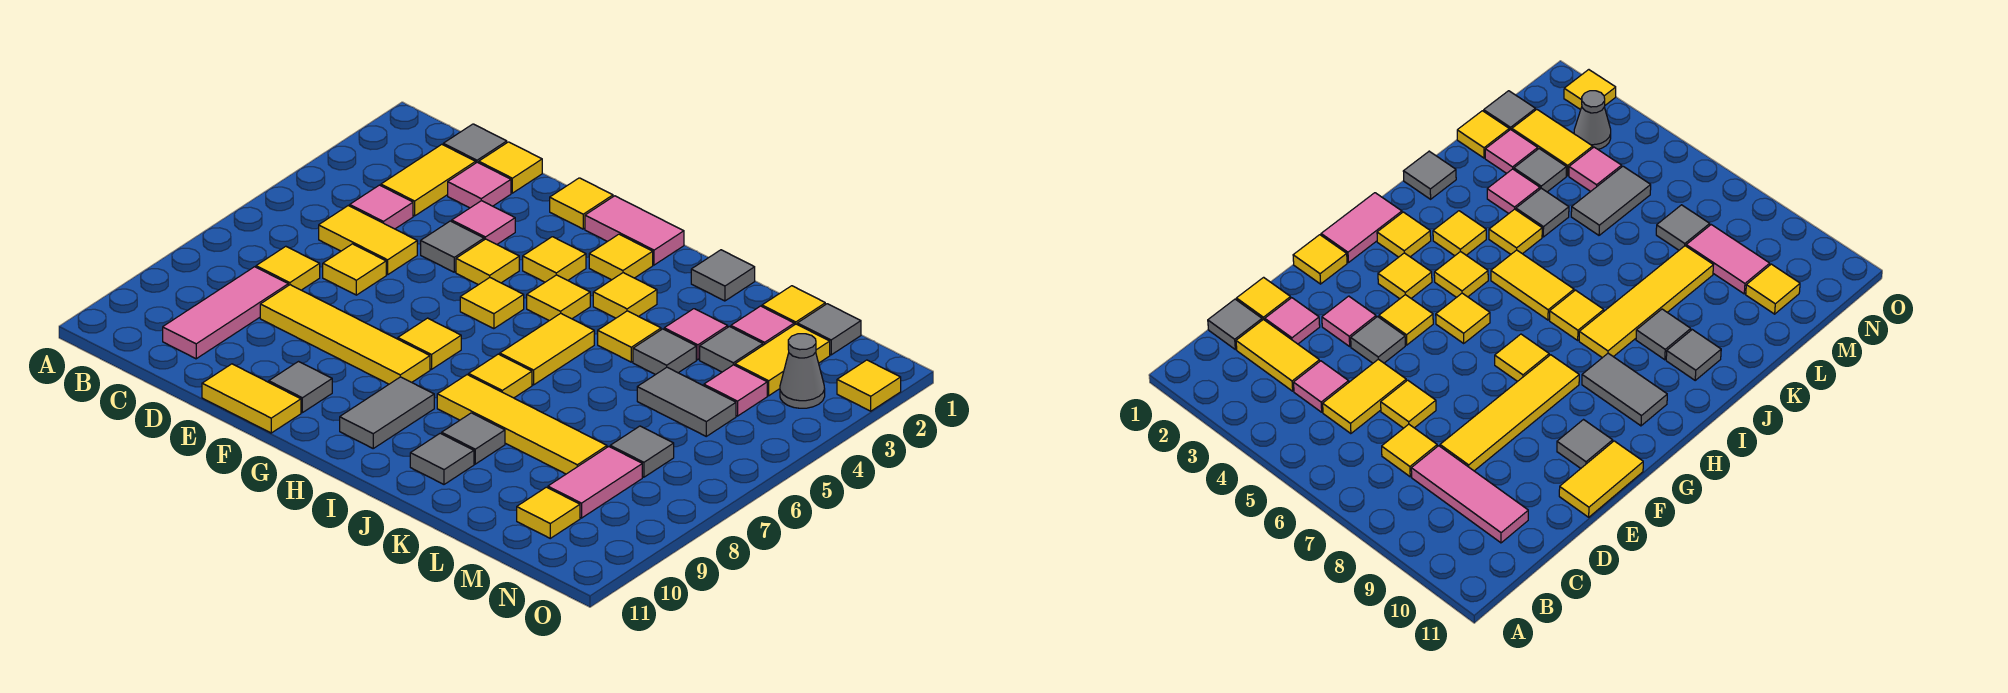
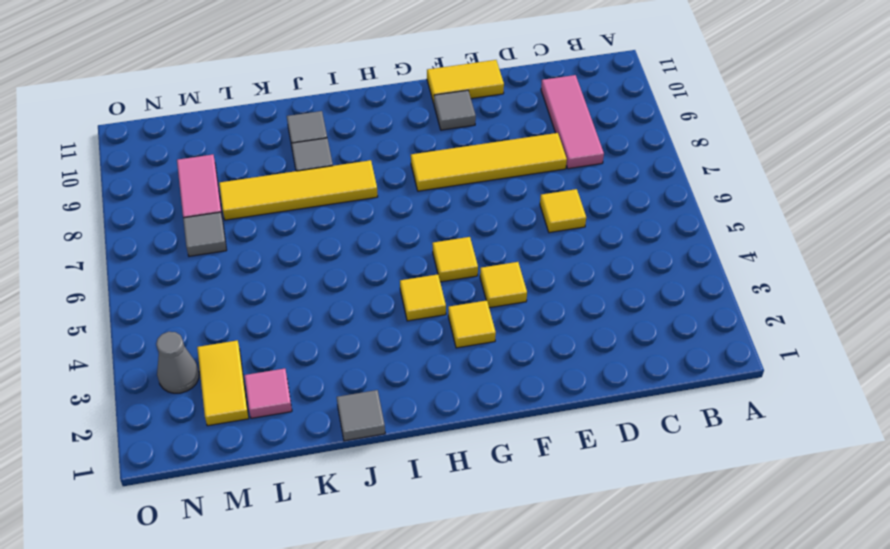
none -> grey 1x1 tile [443,124,507,163]
none -> yellow 1x2 tile [381,144,476,216]
none -> pink 1x1 tile [350,185,413,229]
none -> yellow 1x2 tile [319,206,417,275]

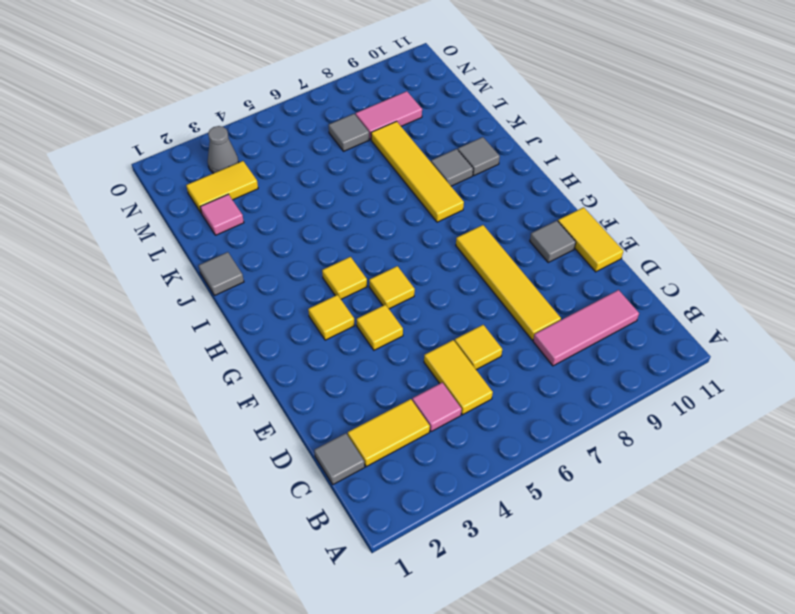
none -> yellow 1x1 tile [256,246,320,290]
none -> yellow 1x1 tile [479,142,542,193]
none -> pink 1x1 tile [448,162,511,208]
none -> pink 1x1 tile [452,201,515,244]

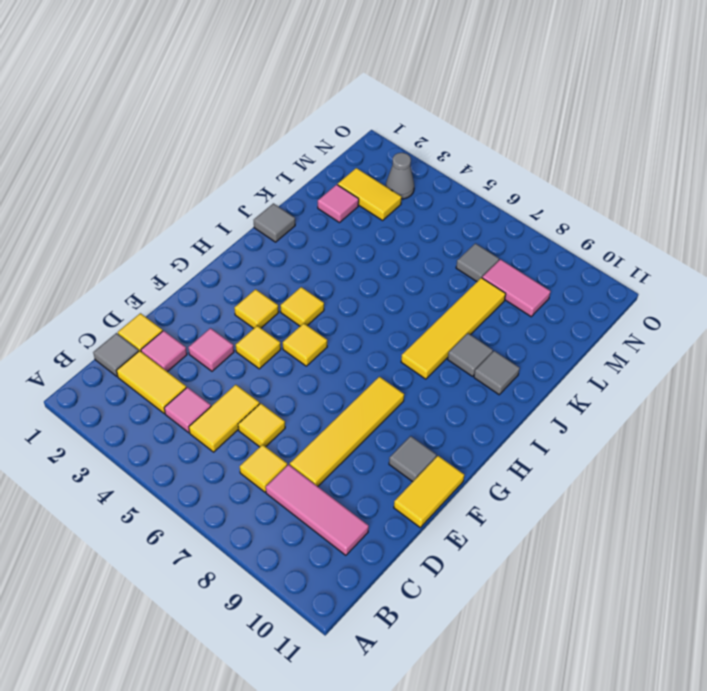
none -> grey 1x1 tile [421,221,484,272]
none -> yellow 1x1 tile [550,178,613,229]
none -> pink 1x2 tile [585,196,684,265]
none -> yellow 1x1 tile [398,318,461,369]

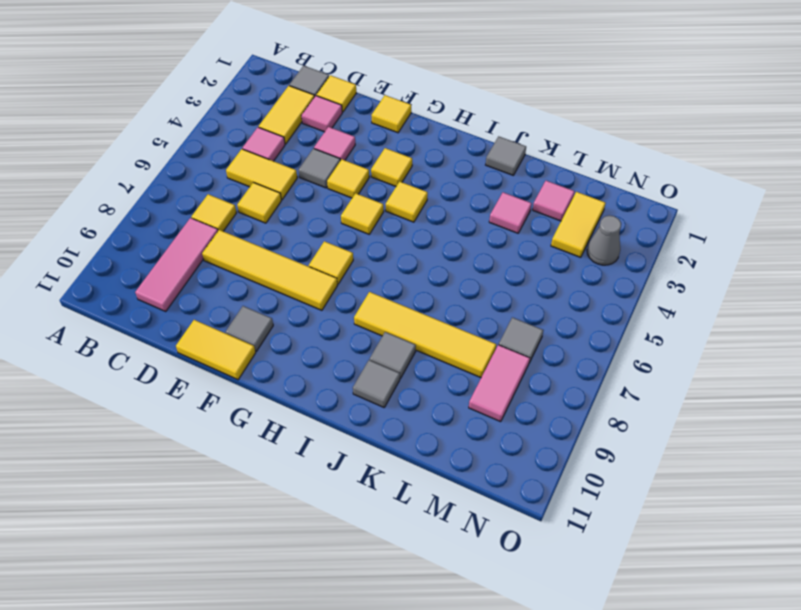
none -> pink 1x2 tile [585,196,684,265]
none -> yellow 1x1 tile [589,234,653,280]
none -> grey 1x2 tile [340,377,434,448]
none -> yellow 1x1 tile [593,273,657,318]

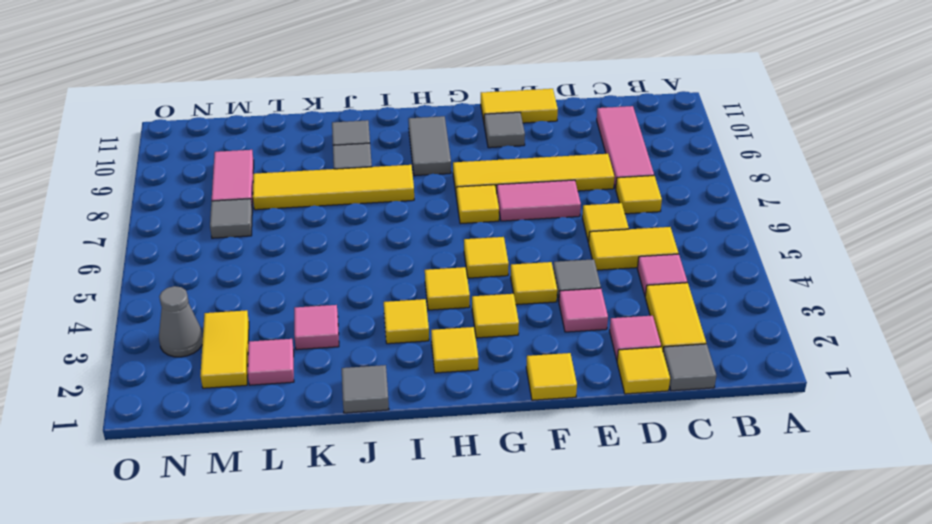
pink 1x2 tile [497,180,581,221] -> pink 1x2 tile moved to [585,196,684,265]
none -> yellow 1x2 tile [500,313,594,385]
none -> yellow 1x1 tile [469,354,532,398]
none -> yellow 1x1 tile [598,311,661,362]
none -> grey 1x1 tile [633,329,696,375]

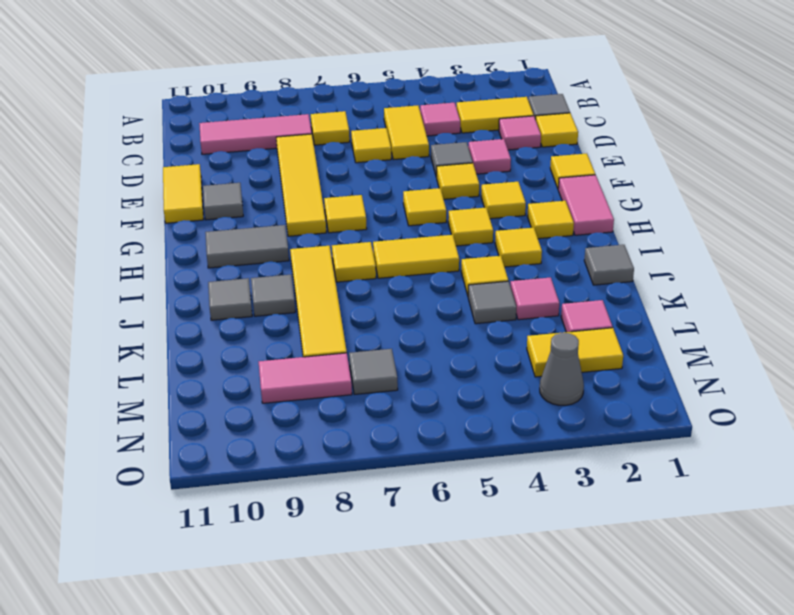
none -> yellow 1x1 tile [762,286,825,325]
none -> grey 1x1 tile [700,327,763,372]
none -> grey 1x2 tile [637,367,736,436]
none -> grey 1x1 tile [797,304,861,355]

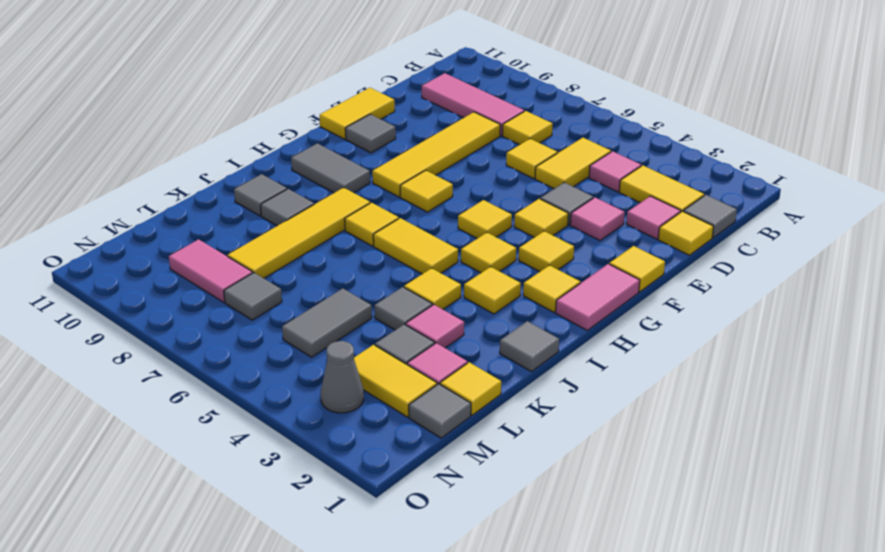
none -> pink 1x1 tile [704,365,767,416]
none -> yellow 1x1 tile [517,487,580,538]
none -> yellow 1x1 tile [837,360,901,411]

